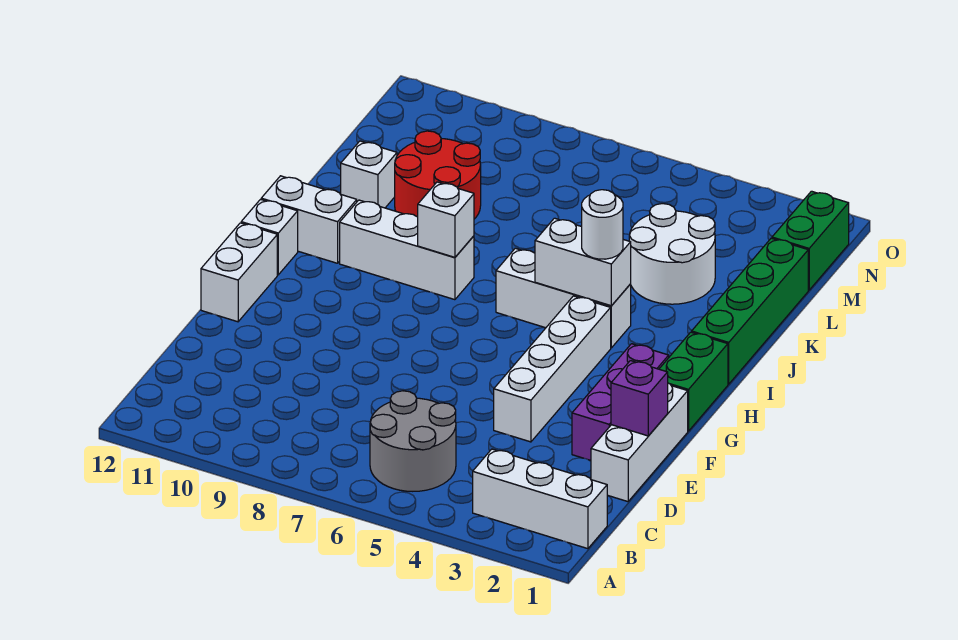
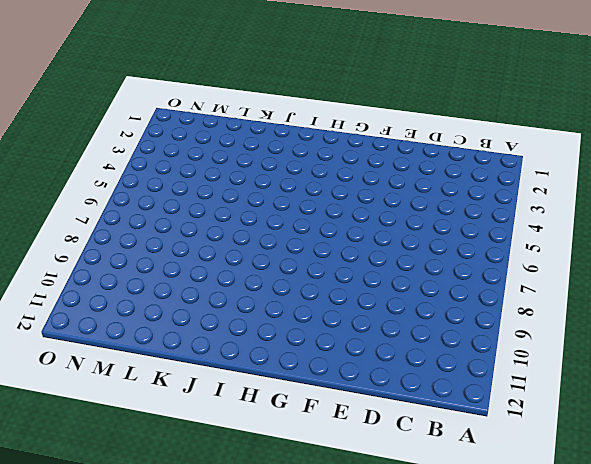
none -> white 1x3 brick [473,449,608,549]
none -> grey 2x2 round brick [370,391,456,491]
none -> white 1x3 brick [591,383,688,502]

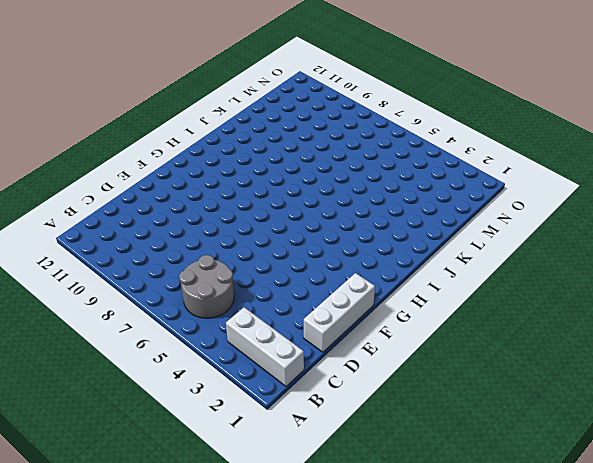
none -> purple 1x3 brick [572,344,669,460]
none -> white 1x4 brick [494,296,611,442]
none -> white 1x2 brick [201,223,277,322]

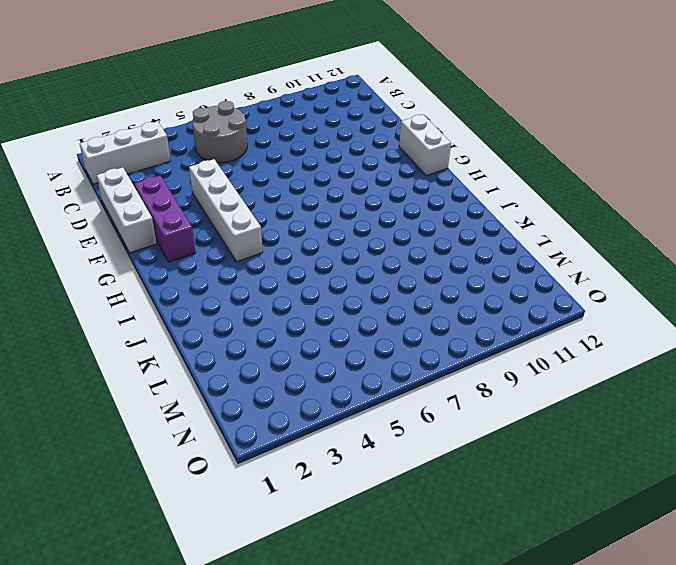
none -> green 1x2 brick [660,332,728,431]
none -> white 1x1 brick [241,199,298,275]
none -> green 1x4 brick [692,238,808,384]

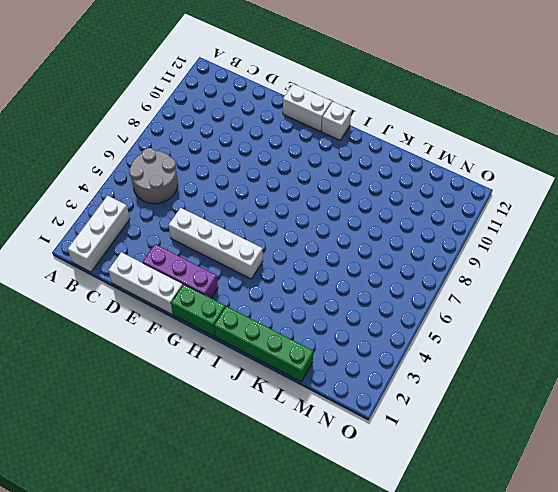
none -> white 1x3 brick [496,248,631,348]
none -> white 1x3 brick [340,200,474,300]
none -> white 1x2 brick [261,176,357,263]

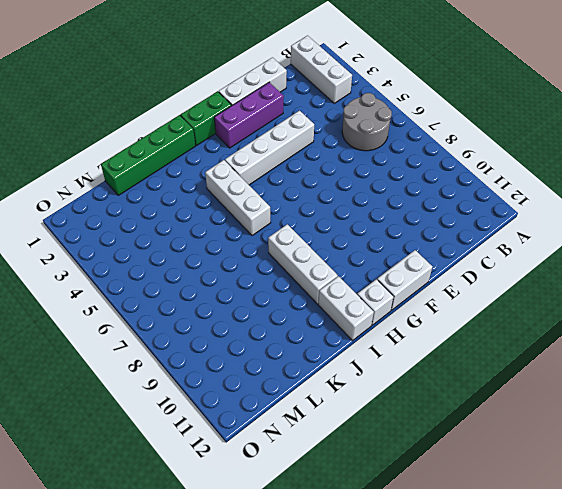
none -> white 2x2 round brick [629,204,715,304]
none -> red 2x2 round brick [395,131,481,219]
none -> white 1x1 brick [341,141,397,208]

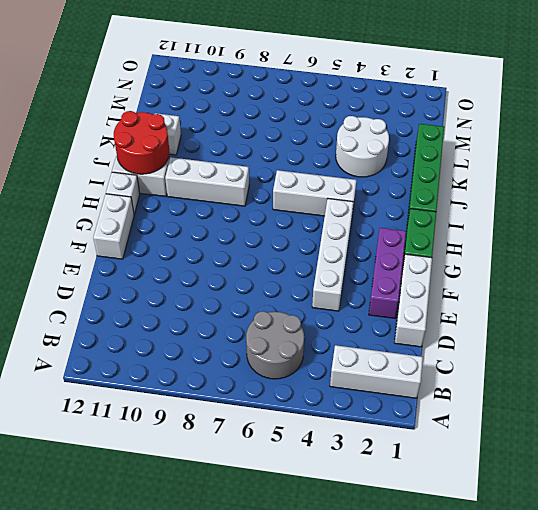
red 2x2 round brick [114,111,170,174] -> red 2x2 round brick moved to [395,131,481,219]
none -> green 1x2 brick [772,191,849,290]
none -> purple 1x1 brick [611,361,668,436]
none -> white 1x2 brick [535,218,631,306]

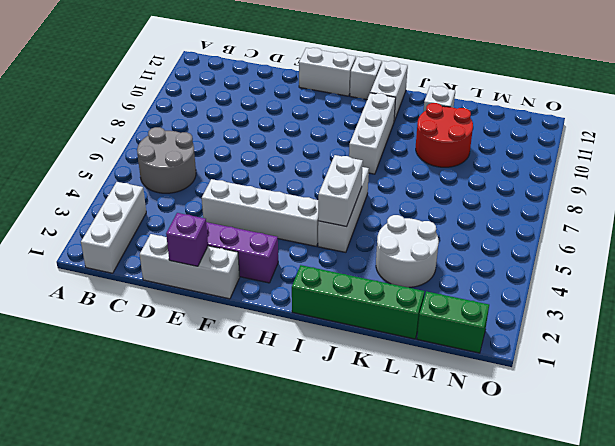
none -> green 1x2 brick [660,332,728,431]
none -> white 1x1 brick [418,182,474,258]
none -> white 1x1 round brick [582,190,623,259]

